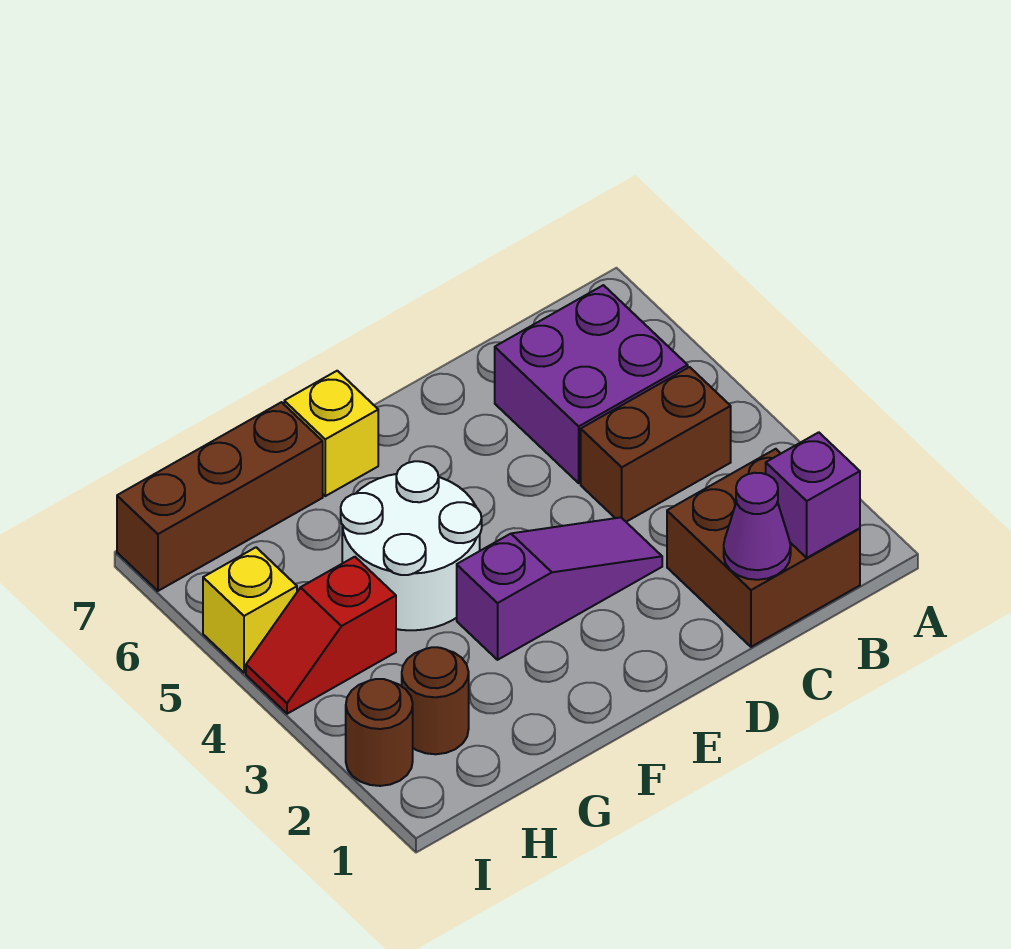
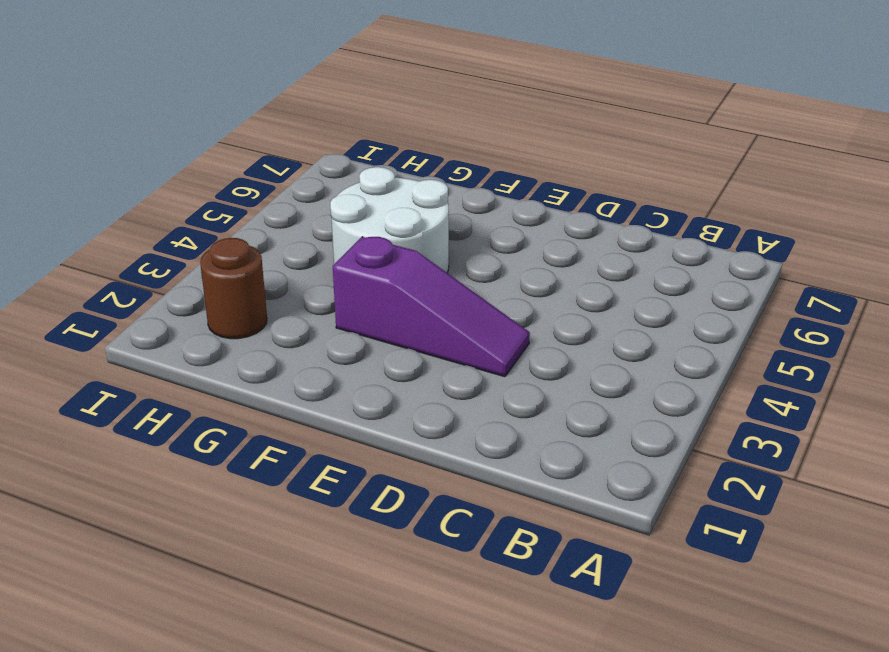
none -> brown 2x2 brick [667,449,860,647]
none -> brown 1x2 brick [581,367,731,522]
none -> purple 2x2 brick [495,285,688,483]

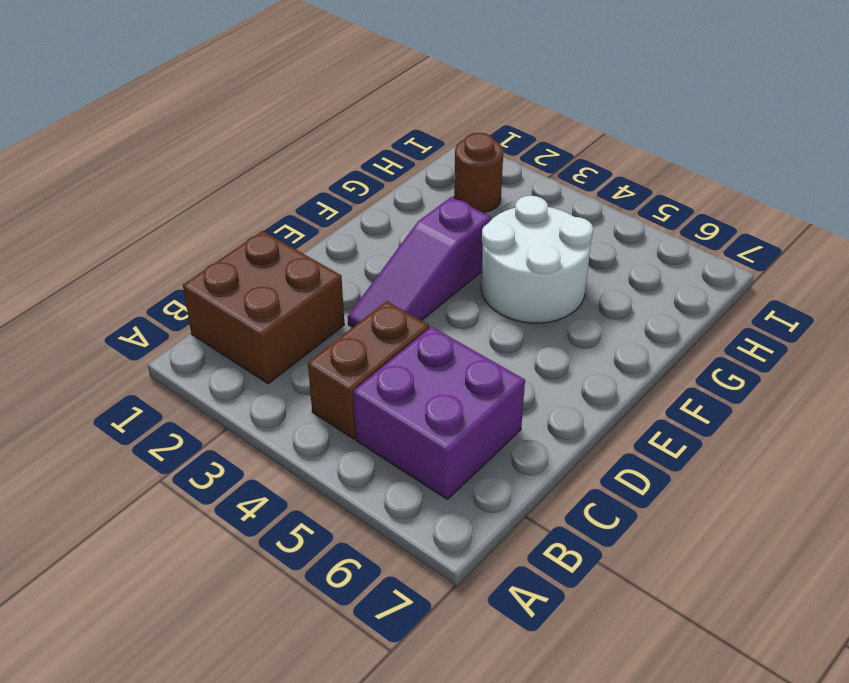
none -> yellow 1x1 brick [284,371,378,496]
none -> brown 1x3 brick [117,402,323,591]
none -> red 1x2 slope [246,557,396,714]

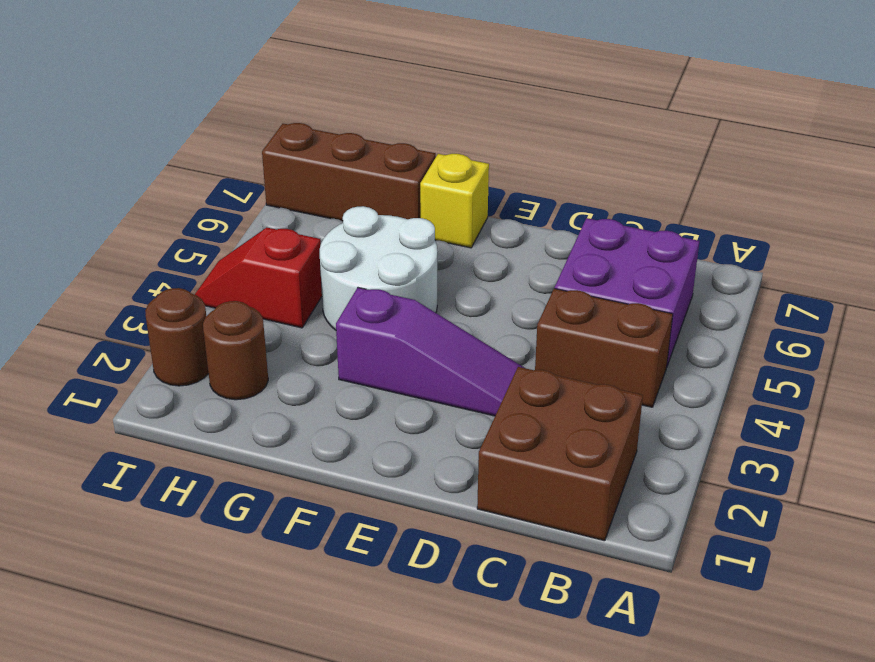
none -> yellow 1x1 brick [203,547,297,673]
none -> purple 1x1 brick [766,432,860,558]
none -> purple 1x1 cone [724,473,791,580]

